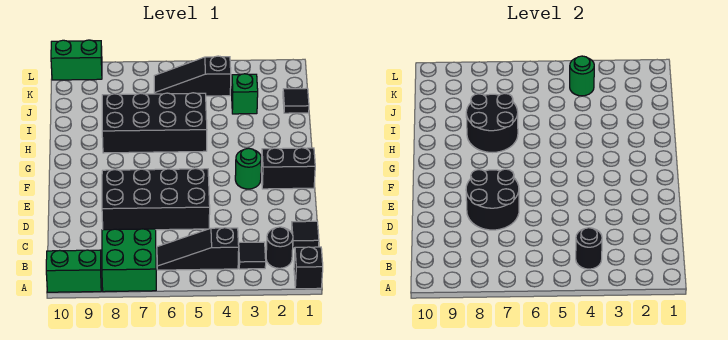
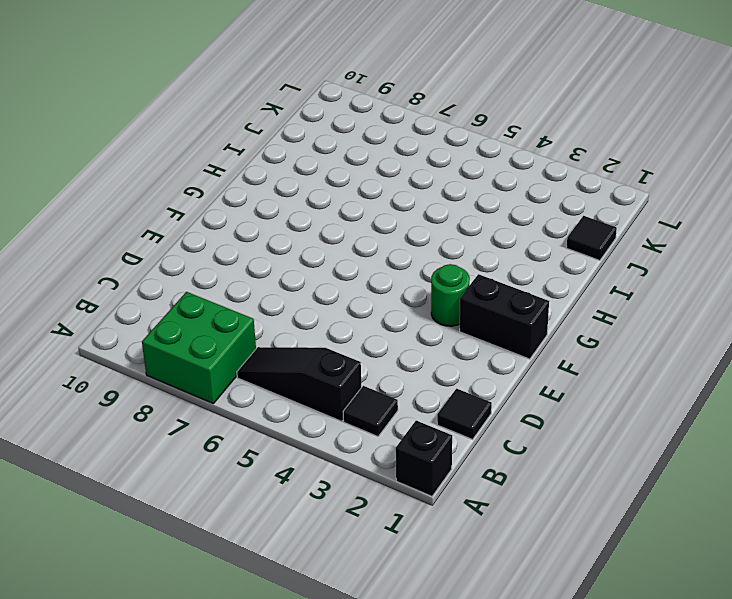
none -> green 1x2 brick [46,250,101,292]
none -> black 1x1 round brick [266,227,293,268]
none -> black 2x4 brick [102,168,210,230]

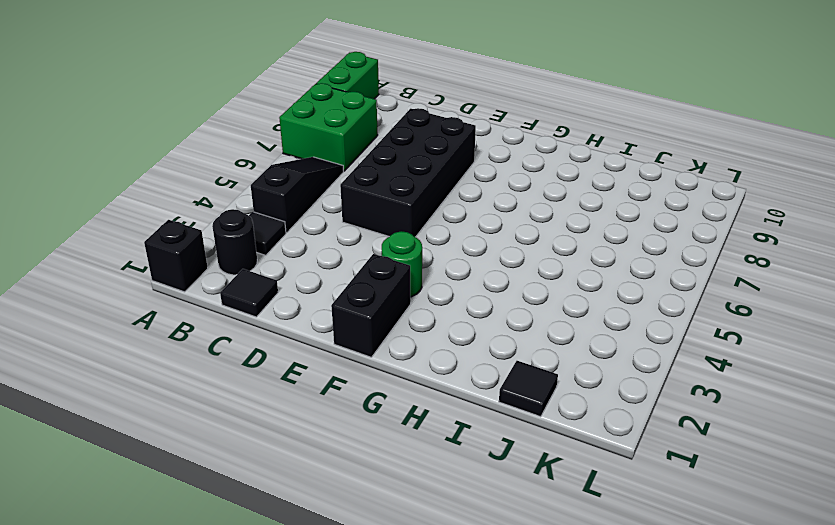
none -> black 2x4 brick [102,93,207,153]
none -> green 1x1 brick [232,74,258,114]
none -> black 1x3 slope [154,56,231,96]

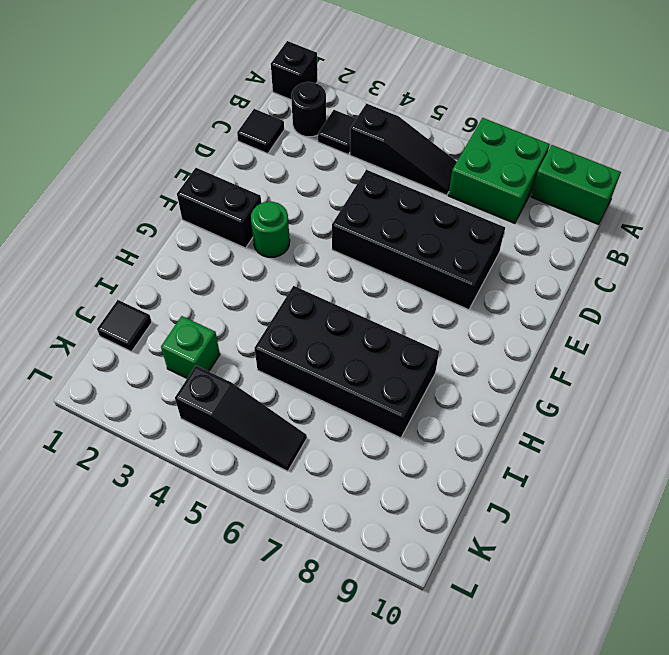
none -> green 1x2 brick [51,40,102,80]
none -> black 1x1 round brick [576,228,602,269]
none -> black 2x2 round brick [466,169,519,230]

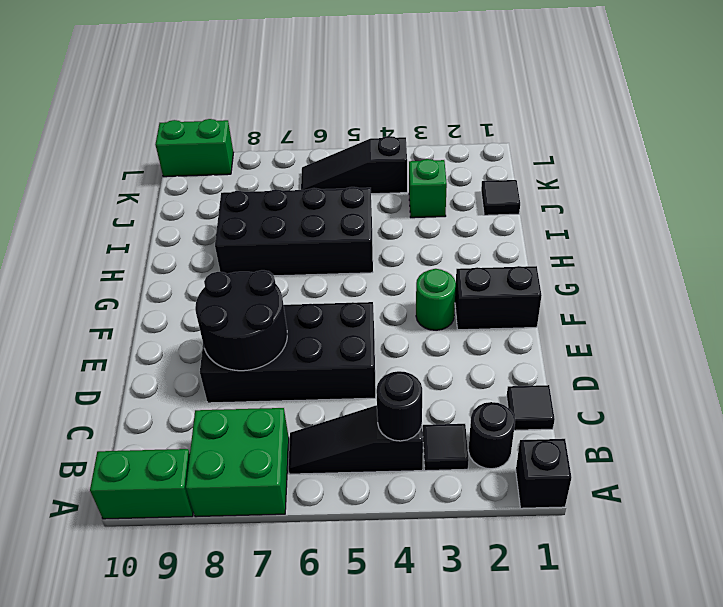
none -> black 2x2 round brick [466,94,518,152]
none -> green 1x1 round brick [570,56,594,96]

